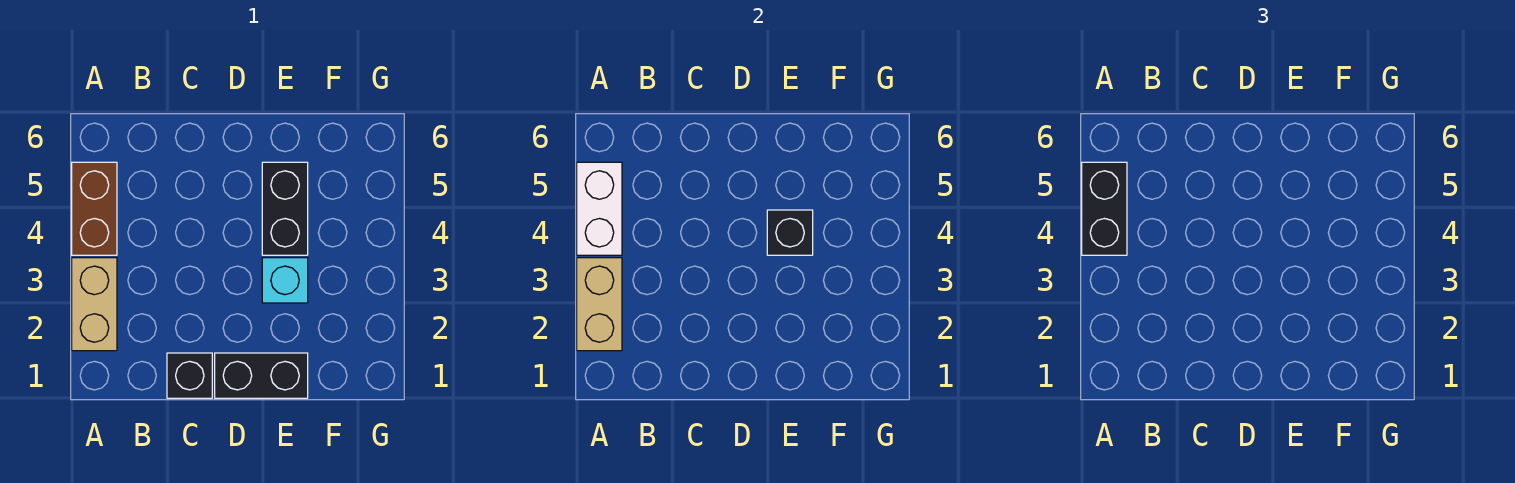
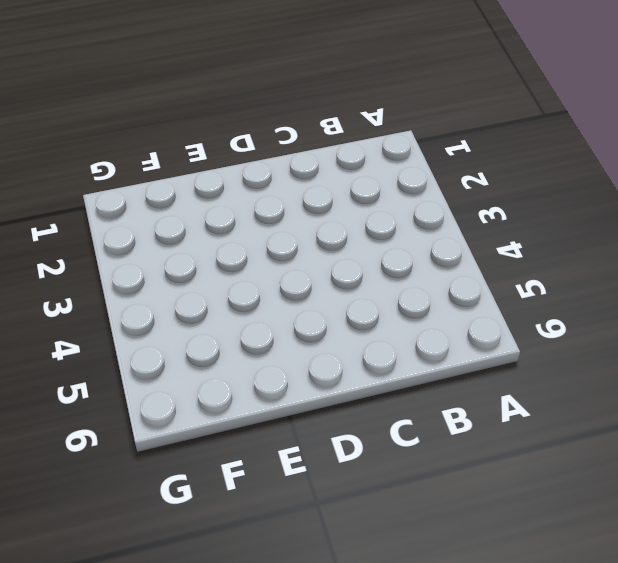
none -> tan 1x2 brick [72,258,117,351]
none -> brown 1x2 brick [72,162,117,255]

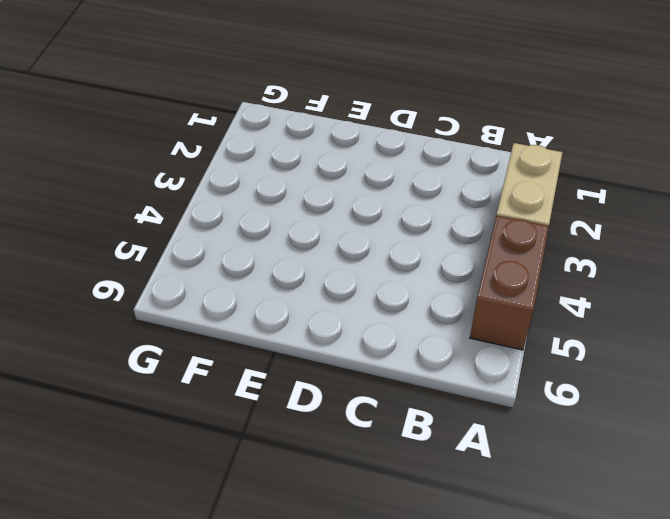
none -> black 1x1 brick [167,353,212,398]
none -> black 1x2 brick [215,353,308,398]

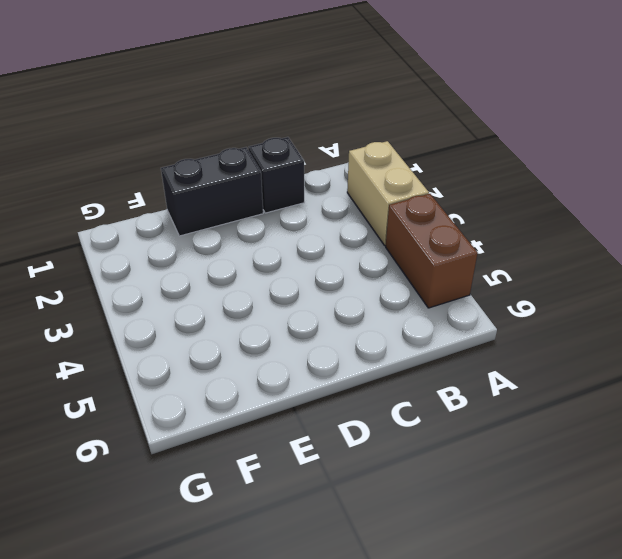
none -> cyan 1x1 brick [262,258,308,303]
none -> black 1x2 brick [262,162,308,255]

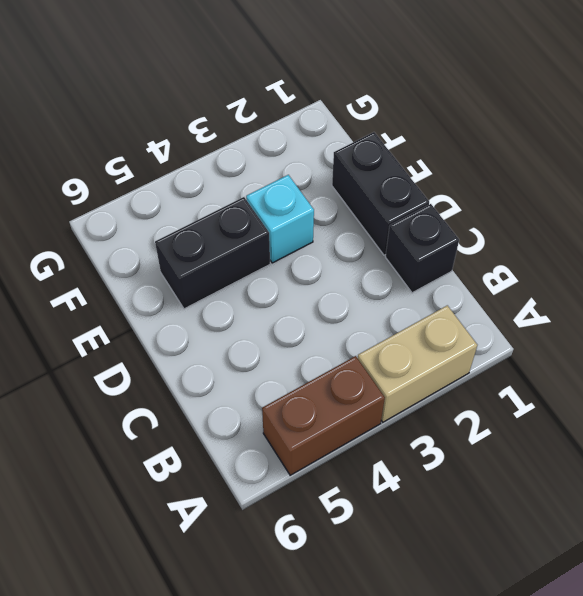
none -> tan 1x2 brick [577,258,622,351]
none -> white 1x2 brick [577,162,622,255]

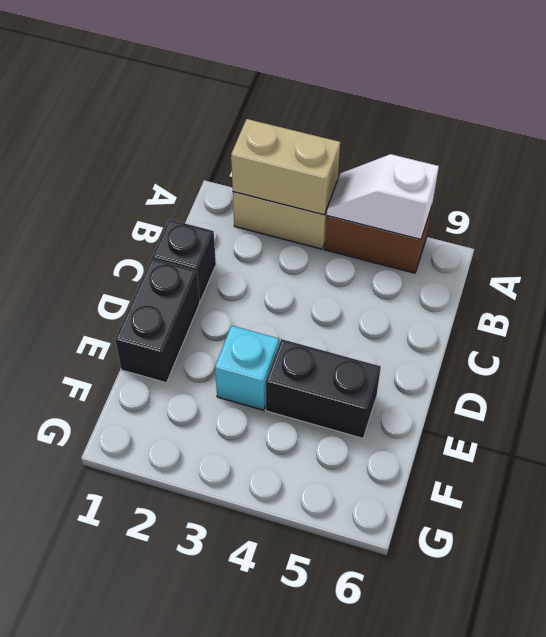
white 1x2 slope [327,154,439,239] -> white 1x2 brick [577,162,622,255]
none -> black 1x1 brick [767,210,813,255]
none -> black 1x2 brick [1082,162,1127,255]

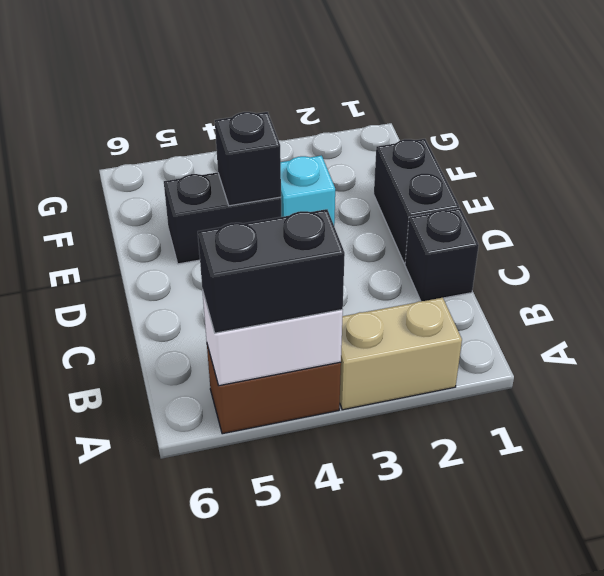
none -> tan 1x2 brick [577,258,622,351]

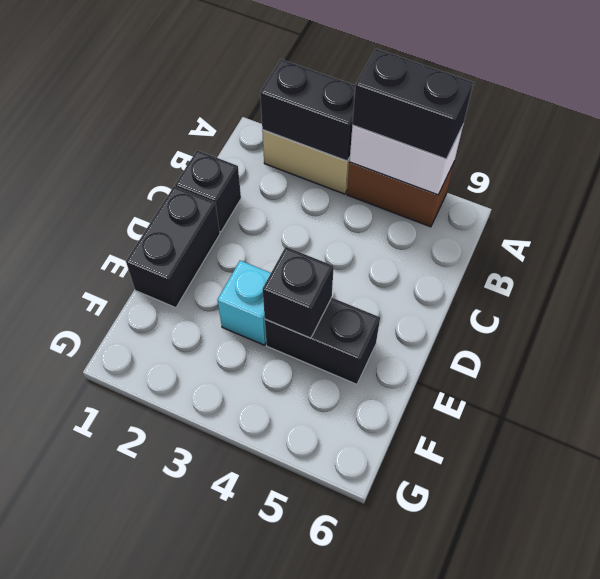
black 1x2 brick [260,59,355,161] -> tan 1x2 brick [577,258,622,351]

